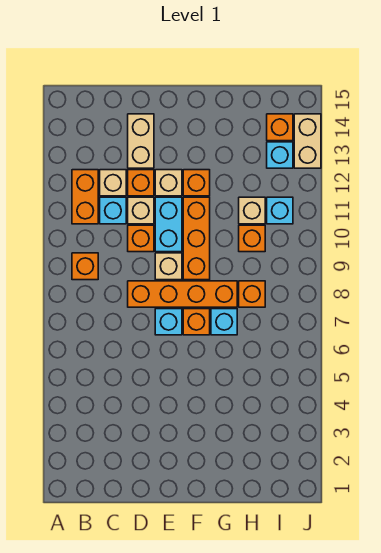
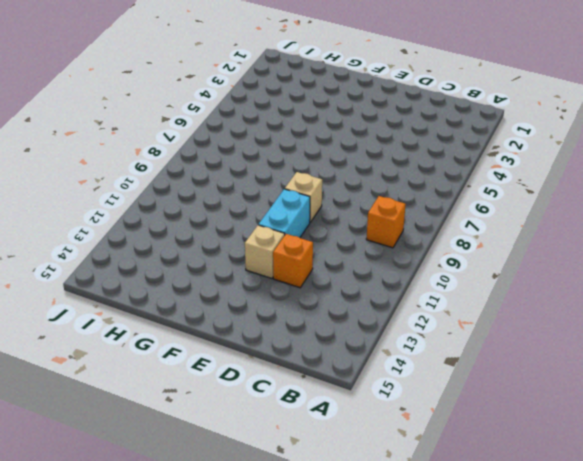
none -> orange 1x2 brick [72,170,98,224]
none -> cyan 1x1 brick [100,197,126,224]
none -> tan 1x1 brick [100,170,126,196]

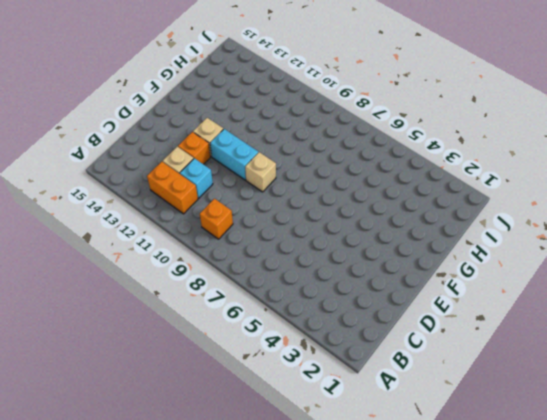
none -> orange 1x4 brick [128,281,237,307]
none -> orange 1x1 brick [128,225,154,252]
none -> tan 1x1 brick [128,197,154,224]

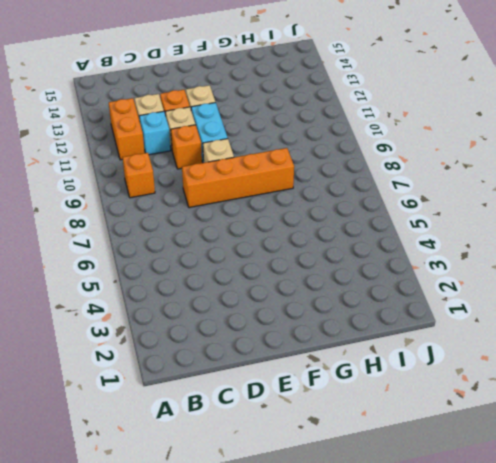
none -> tan 1x2 brick [128,114,154,168]
none -> cyan 1x1 brick [155,309,182,335]
none -> orange 1x1 brick [183,309,210,335]

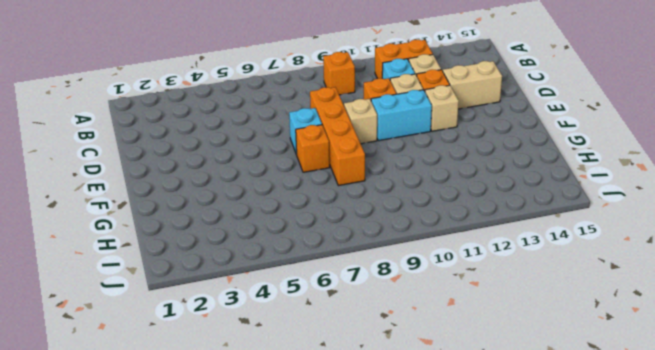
none -> orange 1x3 brick [183,197,210,280]
none -> orange 1x1 brick [183,170,210,196]
none -> cyan 1x1 brick [211,309,237,335]

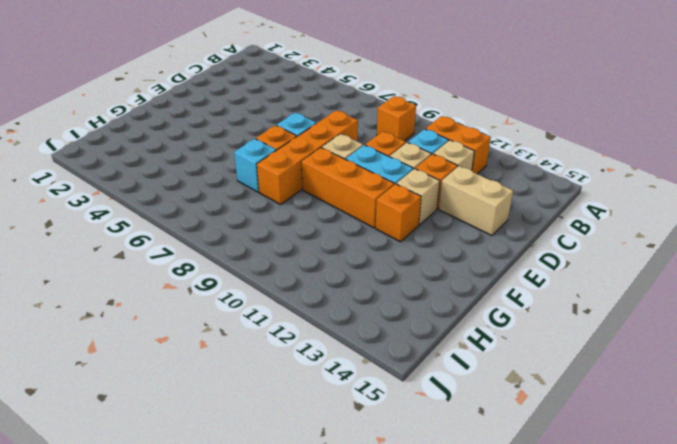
none -> orange 1x1 brick [239,281,265,307]
none -> orange 1x1 brick [239,225,265,252]
none -> tan 1x1 brick [239,197,265,224]

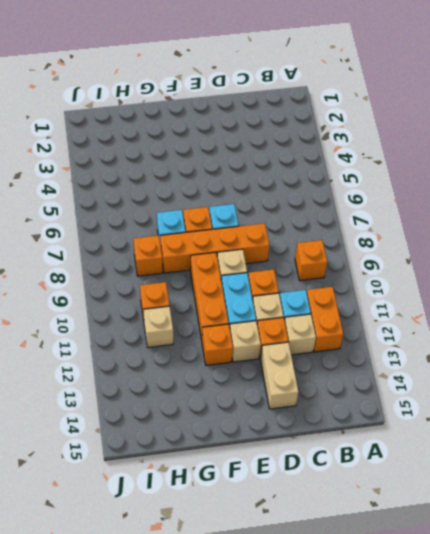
none -> cyan 1x1 brick [267,197,293,224]
none -> cyan 1x1 brick [267,142,293,168]
none -> orange 1x1 brick [267,114,293,141]

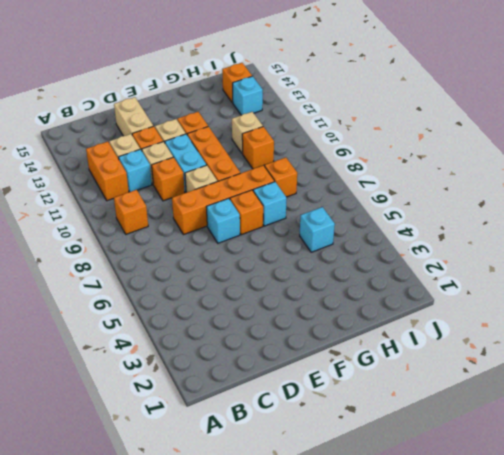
cyan 1x1 brick [300,207,335,252] -> cyan 1x1 brick moved to [267,197,293,224]
none -> tan 1x2 brick [294,114,321,168]

